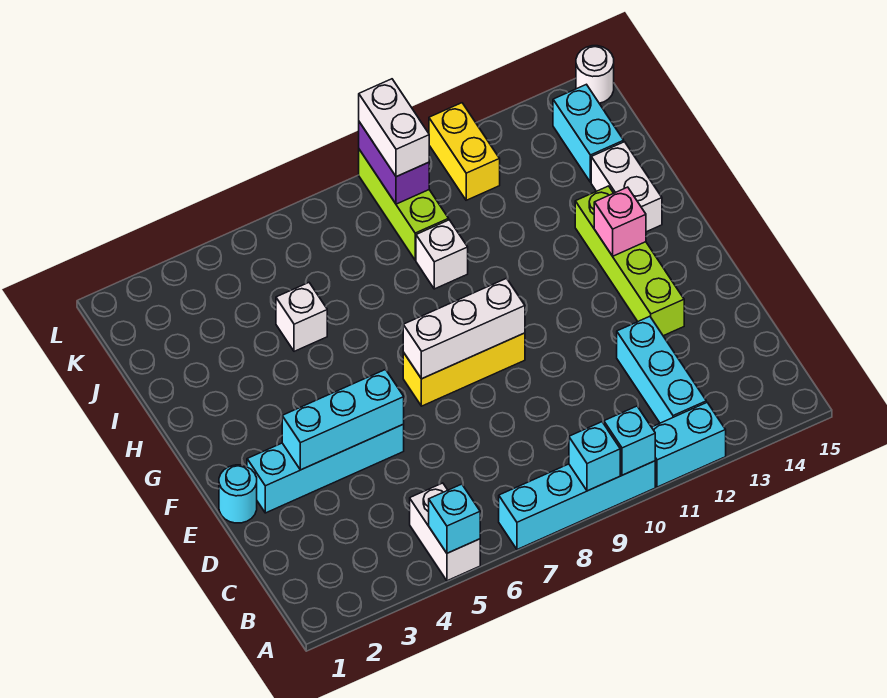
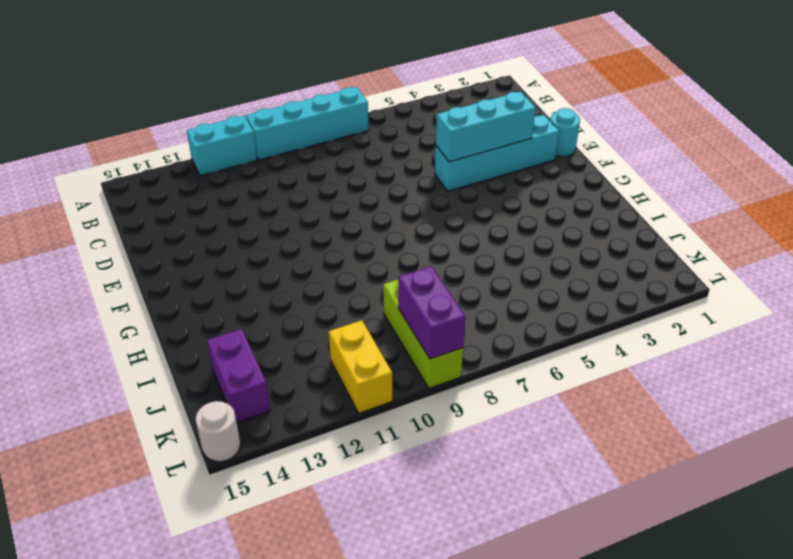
purple 1x2 brick [207,329,270,423] -> cyan 1x2 brick [553,84,624,182]
none -> white 1x2 brick [410,483,480,581]
none -> cyan 1x3 brick [617,316,706,423]
none -> lime 1x4 brick [575,186,684,336]

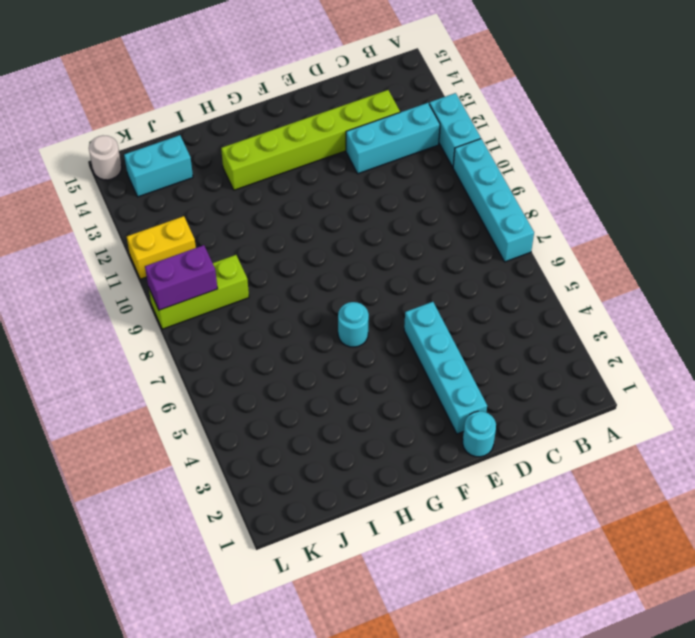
lime 1x6 brick [221,90,400,190] -> lime 1x4 brick [575,186,684,336]
cyan 1x1 round brick [338,302,369,347] -> none
none -> white 1x2 brick [410,483,480,581]
none -> yellow 1x3 brick [403,333,525,406]
none -> white 1x2 brick [591,142,662,232]

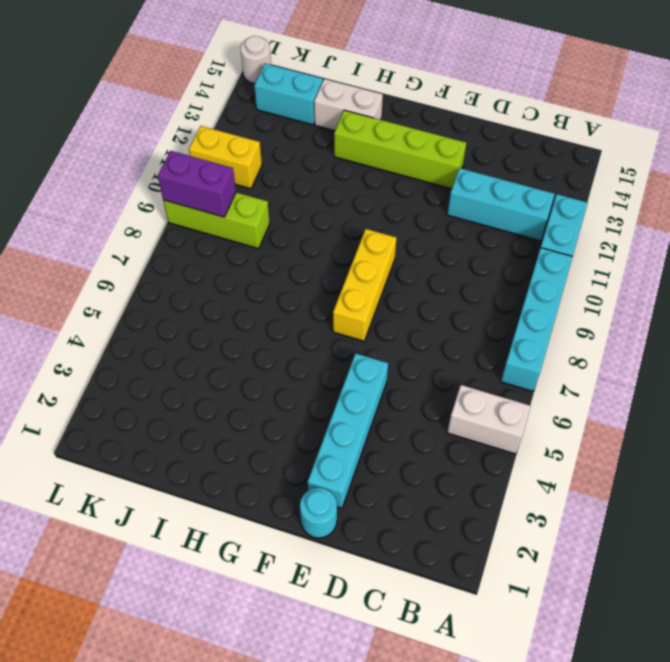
none -> white 1x1 brick [276,283,327,351]
none -> white 1x1 brick [416,220,468,289]
none -> cyan 1x1 brick [429,484,480,553]

